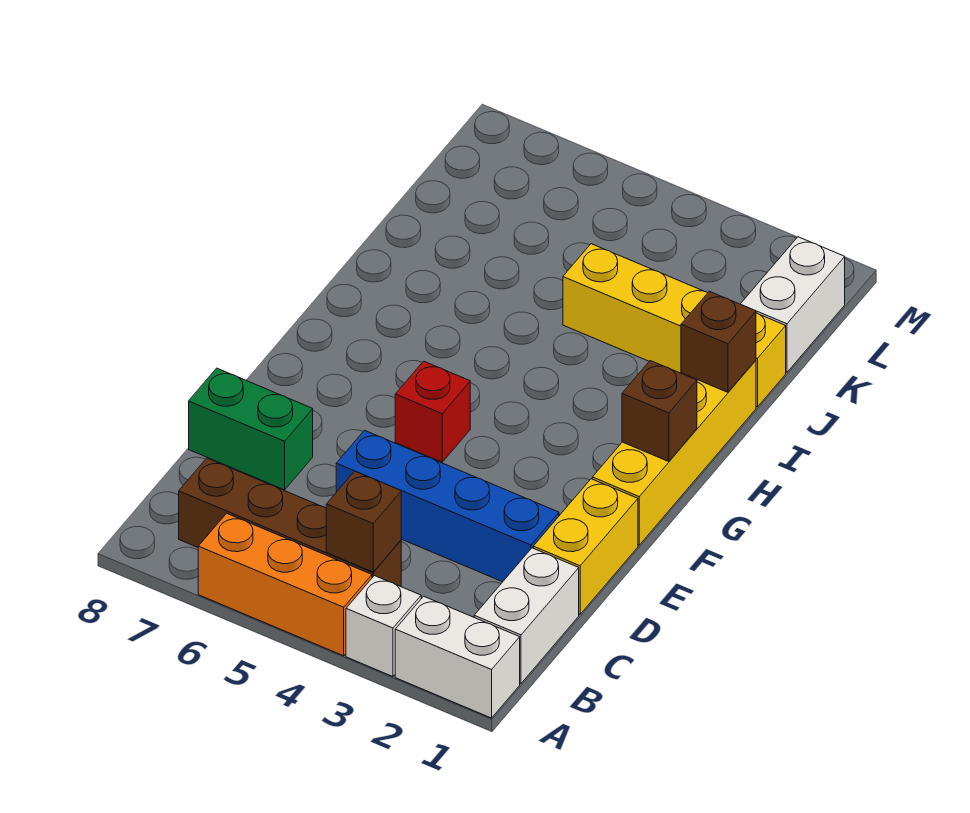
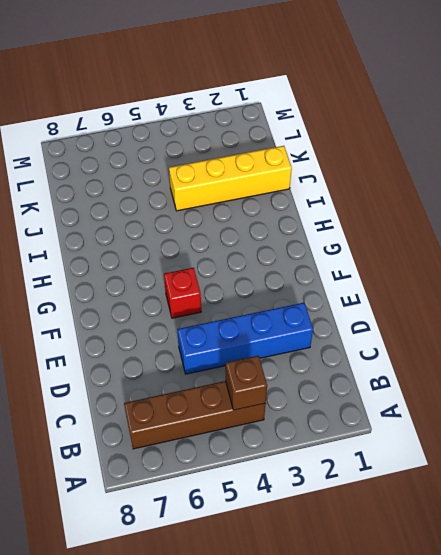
none -> white 1x2 brick [395,596,520,718]
none -> white 1x1 brick [346,576,421,677]
none -> orange 1x3 brick [198,513,372,656]

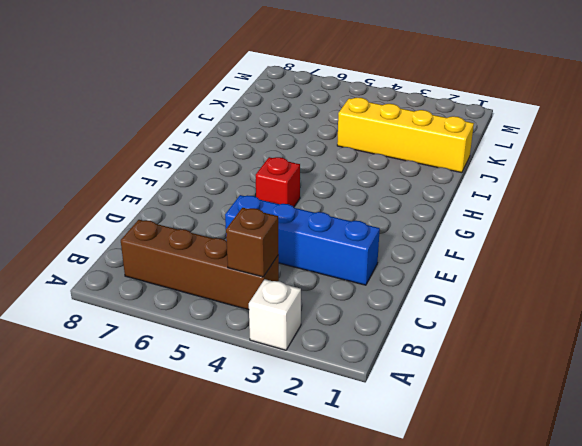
none -> white 1x2 brick [395,596,520,718]
none -> orange 1x3 brick [198,513,372,656]
none -> white 1x2 brick [474,548,579,683]

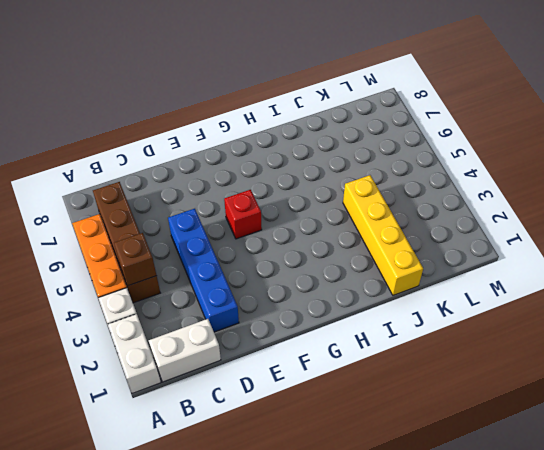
none -> yellow 1x2 brick [533,479,638,614]
none -> green 1x2 brick [189,368,313,490]
none -> yellow 1x4 brick [592,360,756,545]

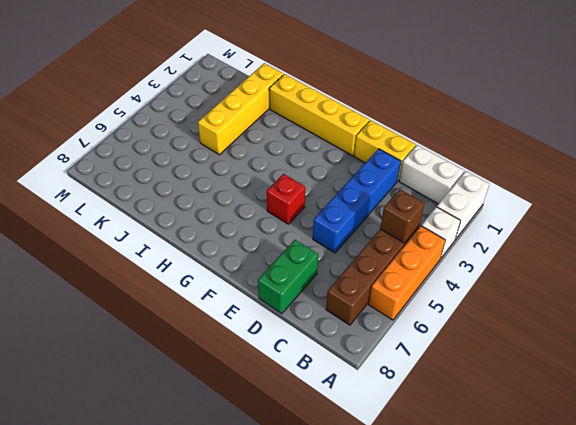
none -> white 1x2 brick [741,237,845,372]
none -> brown 1x1 brick [622,361,697,462]
none -> brown 1x1 brick [681,291,756,392]

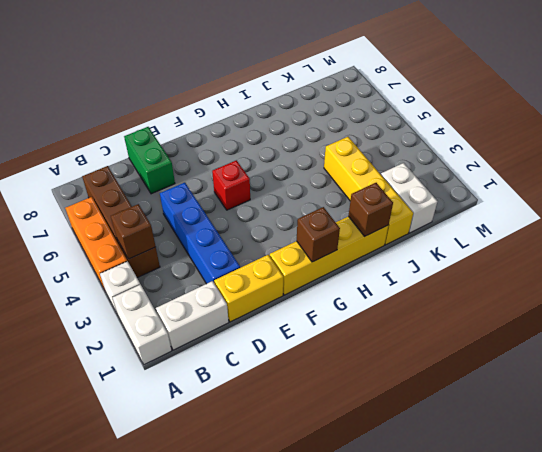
white 1x2 brick [381,163,437,233] -> white 1x2 brick turned to [741,237,845,372]

